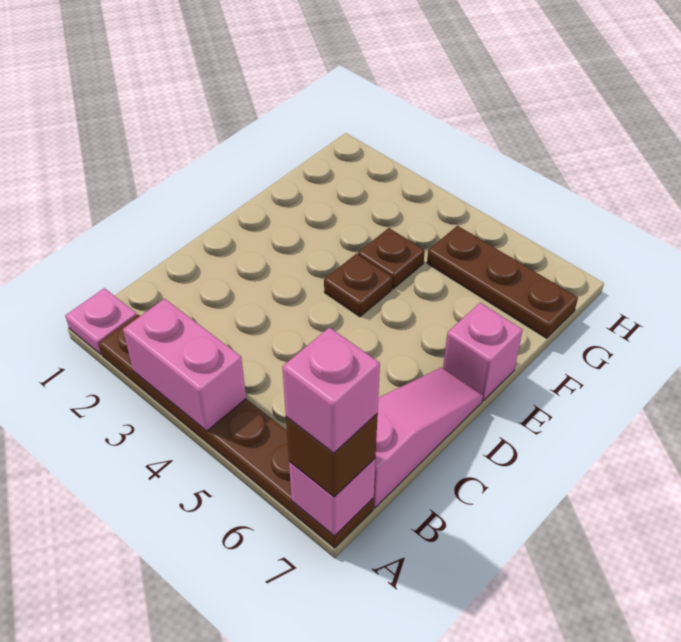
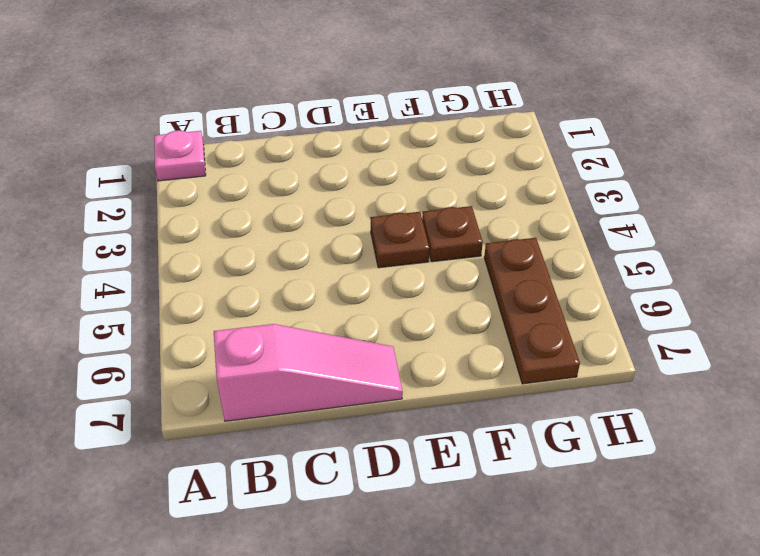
none -> brown 1x6 plate [99,315,374,548]
none -> pink 1x1 brick [443,303,523,401]

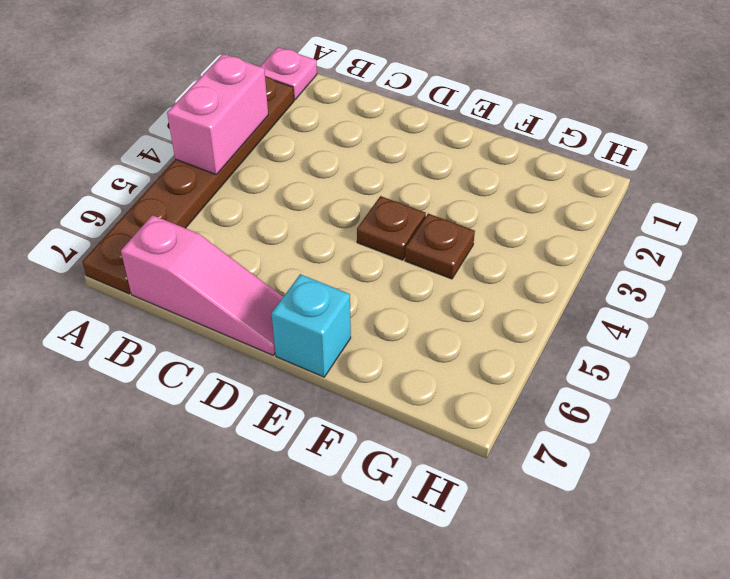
cyan 1x1 brick [272,274,351,377] -> pink 1x1 brick [443,303,523,401]
none -> brown 1x3 plate [427,226,578,338]
none -> pink 1x1 brick [289,459,375,536]

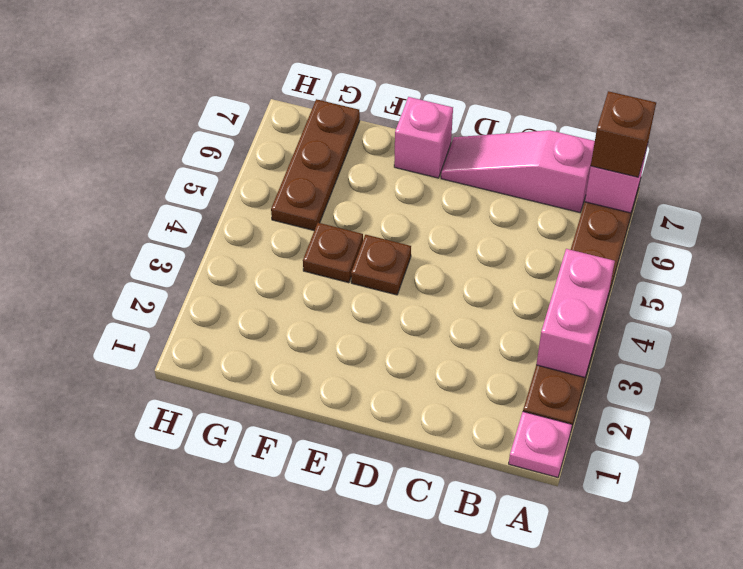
none -> pink 1x1 brick [282,327,380,453]

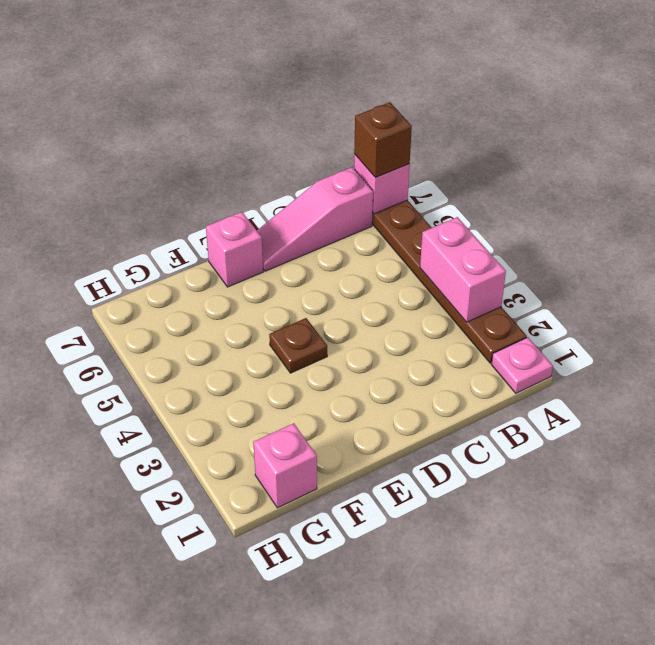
pink 1x1 brick [253,423,317,508] -> pink 1x1 brick moved to [282,327,380,453]
none -> brown 1x1 plate [358,228,425,289]
none -> brown 1x3 plate [427,226,578,338]

